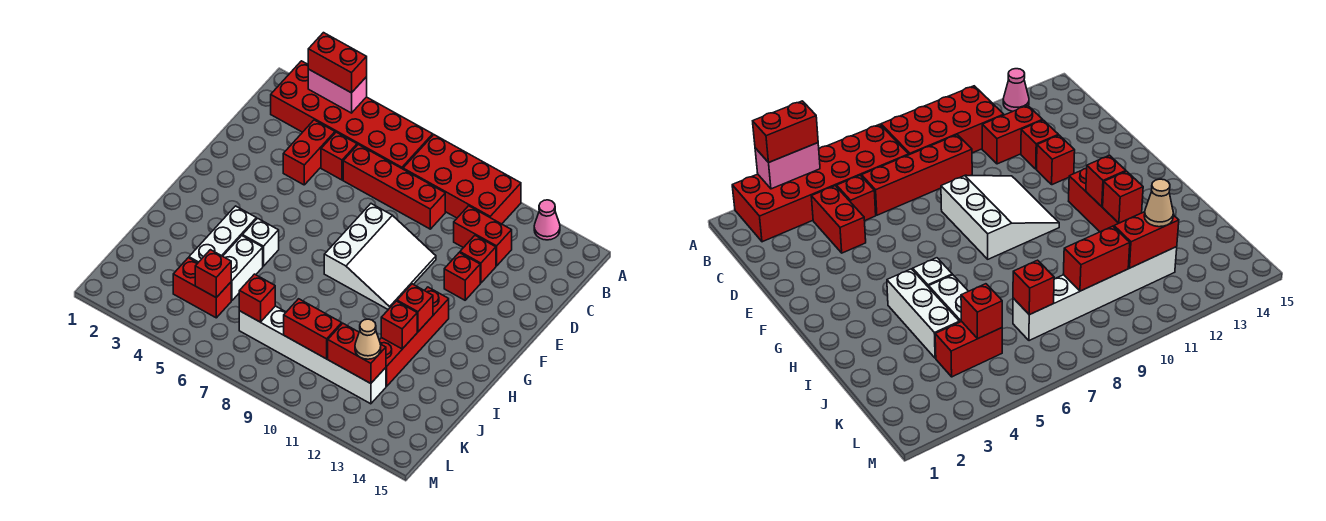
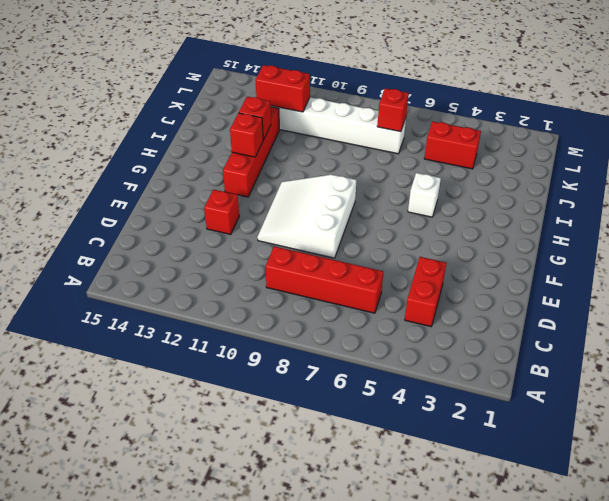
none -> red 2x6 brick [271,61,433,169]
none -> red 2x4 brick [403,135,521,224]
none -> pink 1x1 cone [534,200,560,240]

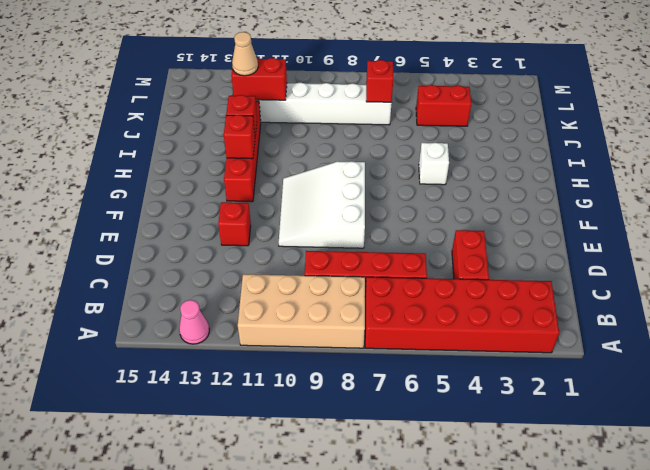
tan 2x4 brick [238,274,365,348] -> red 2x4 brick [403,135,521,224]
none -> red 1x1 brick [321,132,357,180]
none -> red 1x2 brick [454,206,512,266]
none -> red 1x1 brick [460,236,496,283]

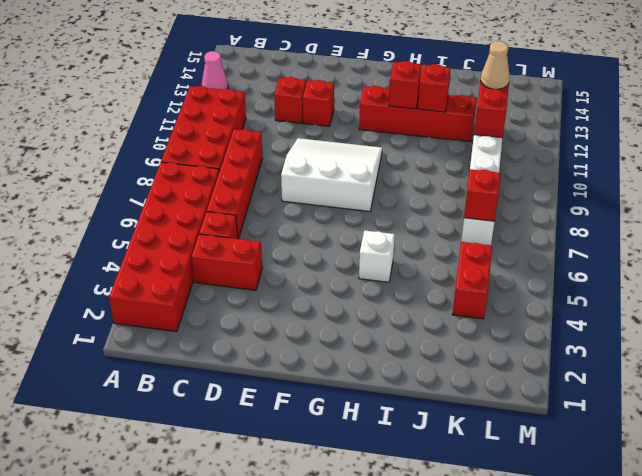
none -> red 1x2 brick [454,206,512,266]
none -> white 1x3 brick [189,206,256,263]
none -> white 1x2 brick [223,236,263,301]

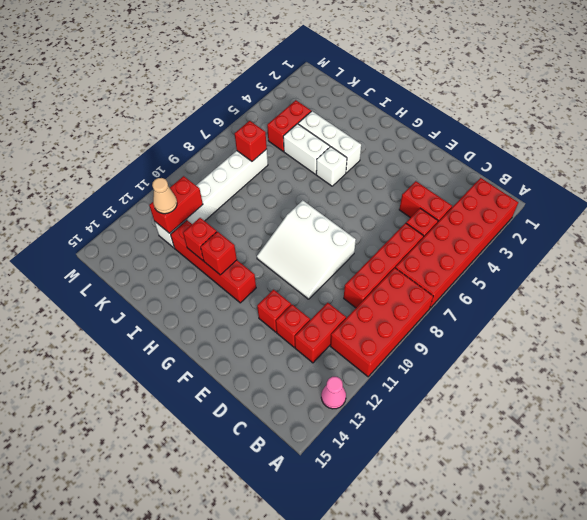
none -> pink 1x2 brick [308,69,367,113]
none -> red 1x1 brick [195,250,231,298]
none -> red 1x2 brick [284,299,342,359]

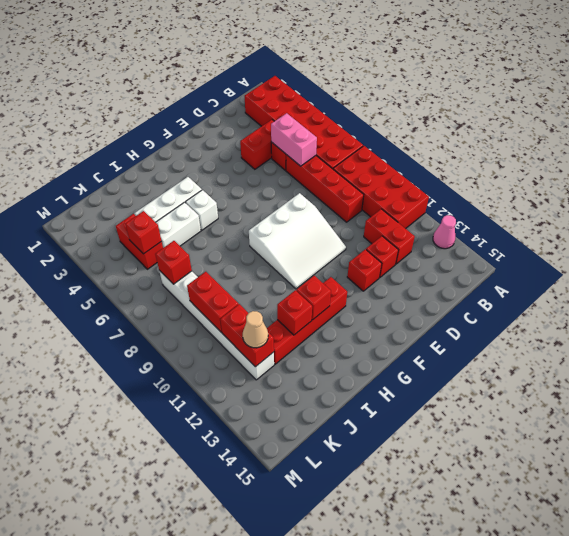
pink 1x2 brick [271,113,317,166] -> pink 1x2 brick moved to [308,69,367,113]
none -> red 1x2 brick [308,33,367,93]

